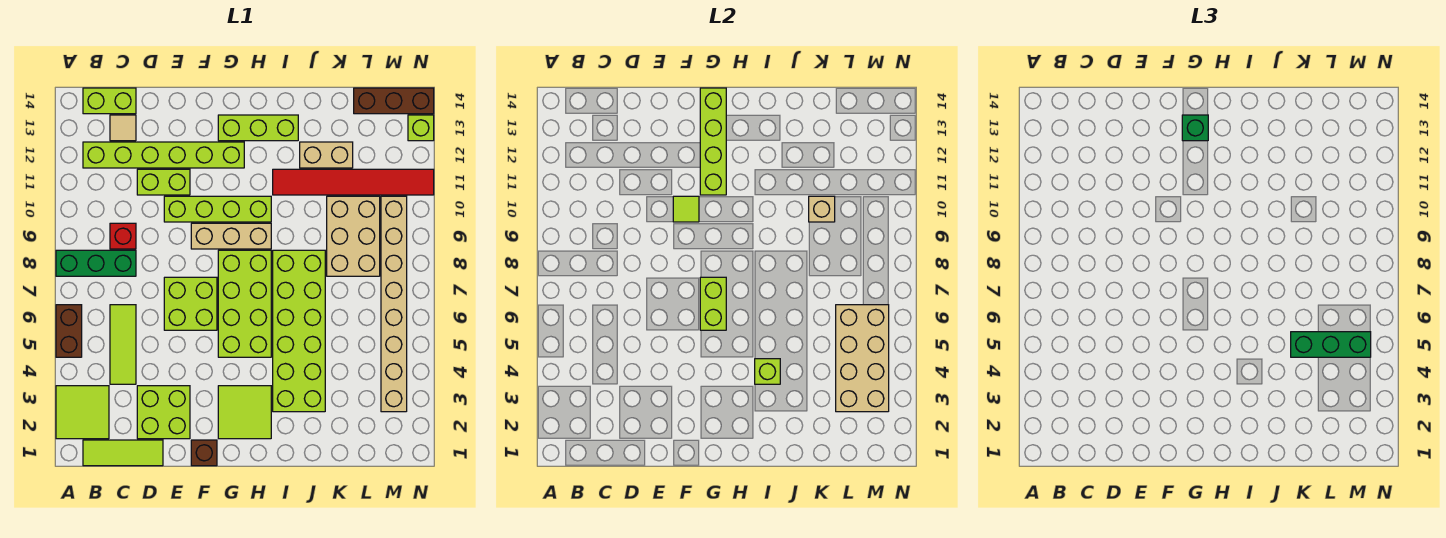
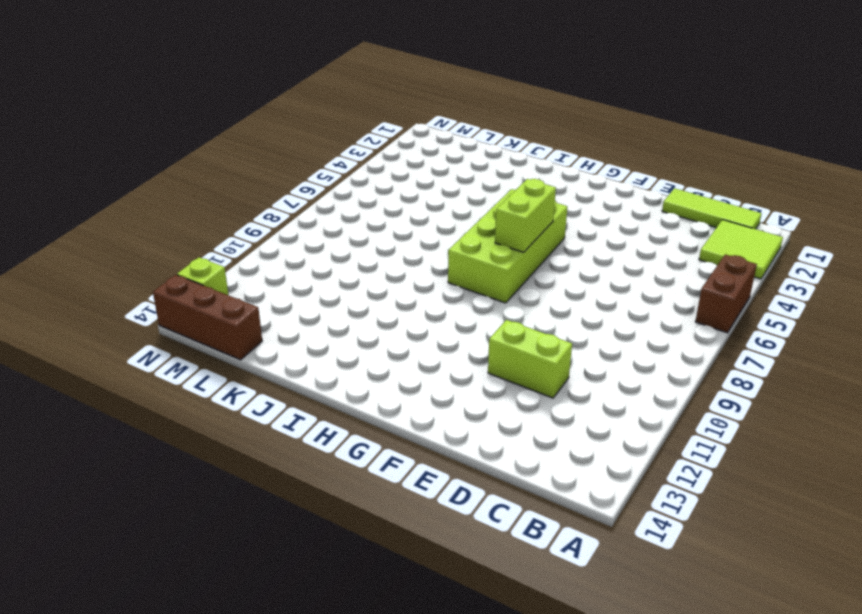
none -> green 1x3 brick [56,250,136,276]
none -> lime 1x6 brick [83,142,244,168]
none -> lime 1x2 brick [83,88,136,114]
none -> lime 1x3 tile [110,305,136,384]

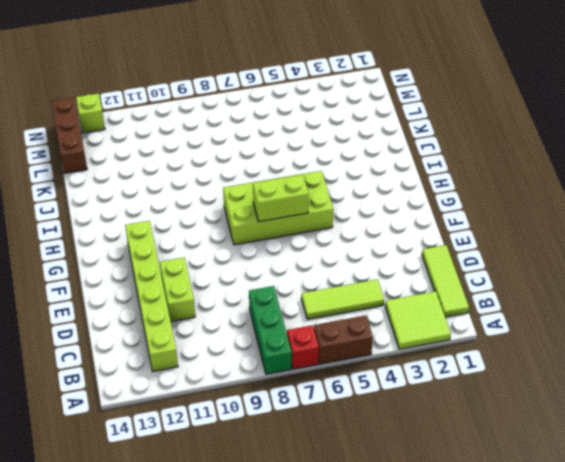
red 1x1 brick [287,325,319,369] -> red 1x1 brick moved to [110,223,136,249]
none -> lime 1x2 brick [83,88,136,114]
none -> tan 1x1 tile [110,115,136,141]
none -> lime 2x2 brick [137,386,190,439]
none -> lime 2x2 brick [164,277,217,330]

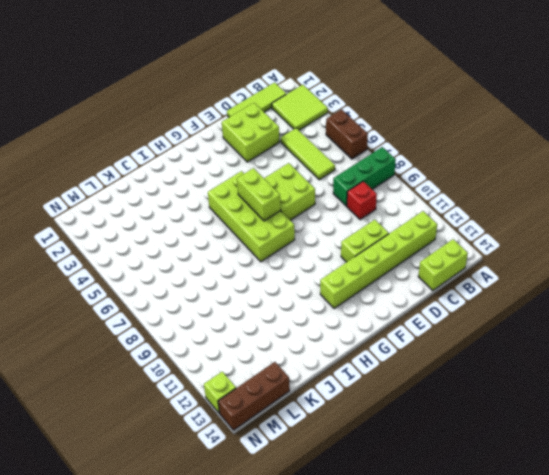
none -> tan 1x1 tile [110,115,136,141]
none -> lime 1x4 brick [164,196,271,222]
none -> brown 1x1 brick [191,440,217,466]
none -> tan 1x3 brick [191,223,271,249]

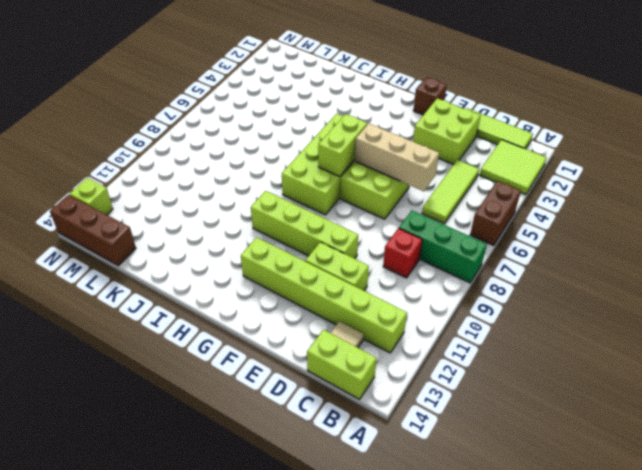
tan 1x3 brick [355,124,439,191] -> tan 1x3 brick moved to [191,223,271,249]
none -> lime 2x2 tile [218,386,271,439]
none -> lime 1x3 brick [218,115,298,141]
none -> lime 2x6 brick [273,250,325,412]
none -> red 1x6 tile [273,169,434,195]

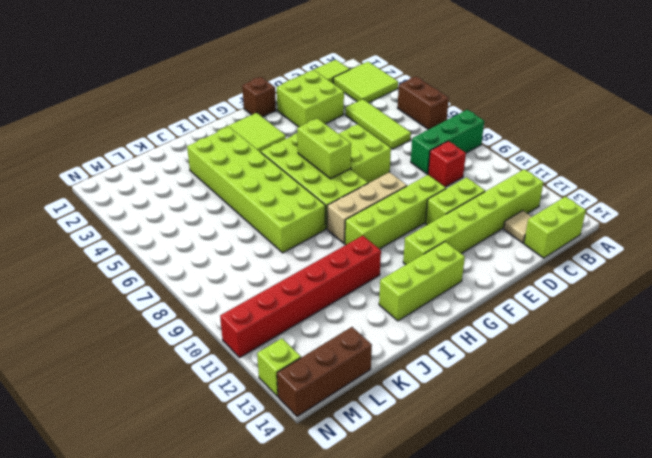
red 1x6 brick [220,236,381,357] -> red 1x6 tile [273,169,434,195]
none -> tan 1x2 brick [300,142,353,168]
none -> tan 2x3 brick [327,196,380,276]
none -> tan 1x8 brick [381,196,407,412]
none -> lime 1x1 tile [673,196,699,222]

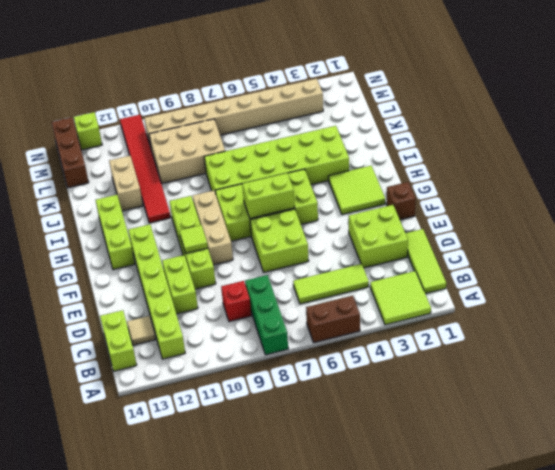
none -> lime 1x4 brick [700,88,726,195]
none -> lime 1x1 brick [755,359,780,384]
none -> tan 1x1 brick [809,196,835,222]
none -> tan 2x4 brick [836,305,889,412]

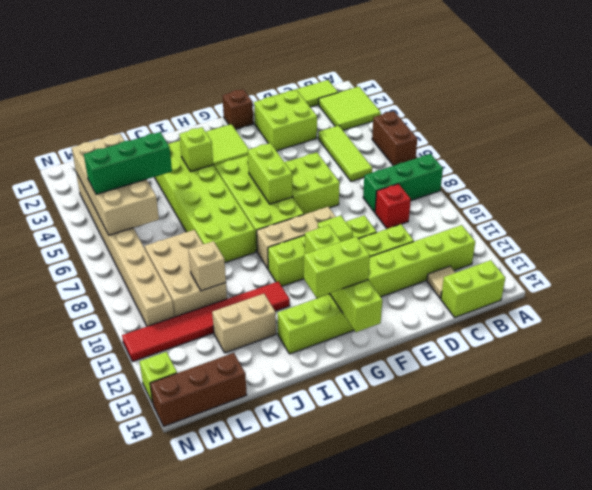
lime 1x2 brick [304,237,370,298] -> green 1x1 brick [1182,115,1208,141]

